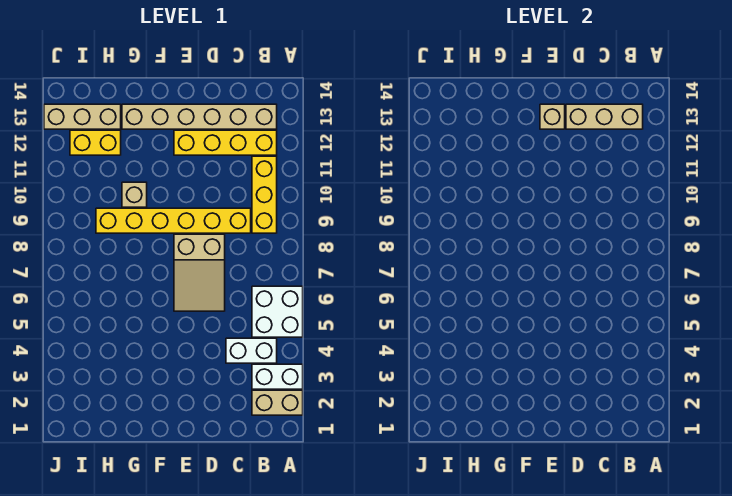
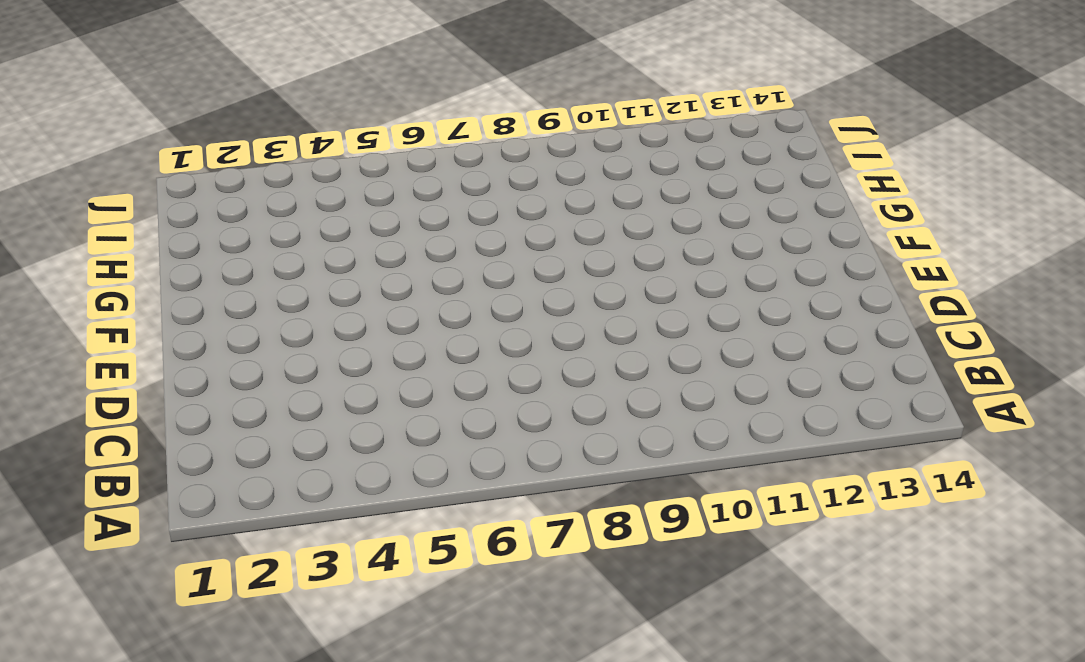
none -> tan 1x2 brick [252,390,303,415]
none -> white 1x2 brick [252,364,303,389]
none -> white 2x2 brick [252,286,303,337]

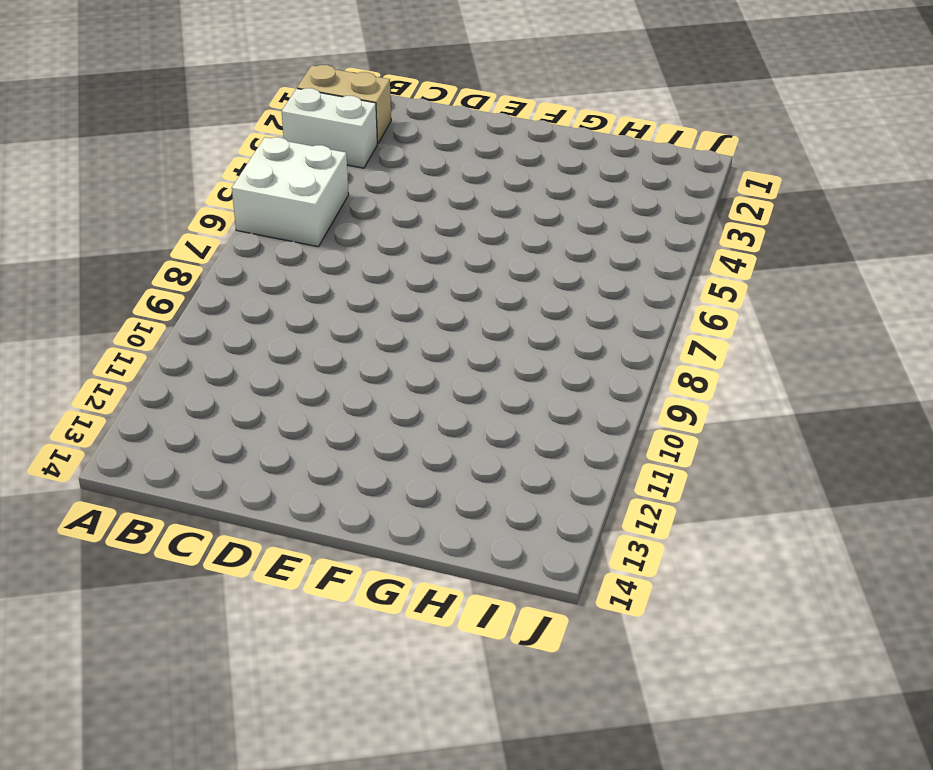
none -> white 1x2 brick [226,338,277,363]
none -> yellow 1x3 brick [252,156,277,233]
none -> yellow 1x4 brick [174,130,277,155]

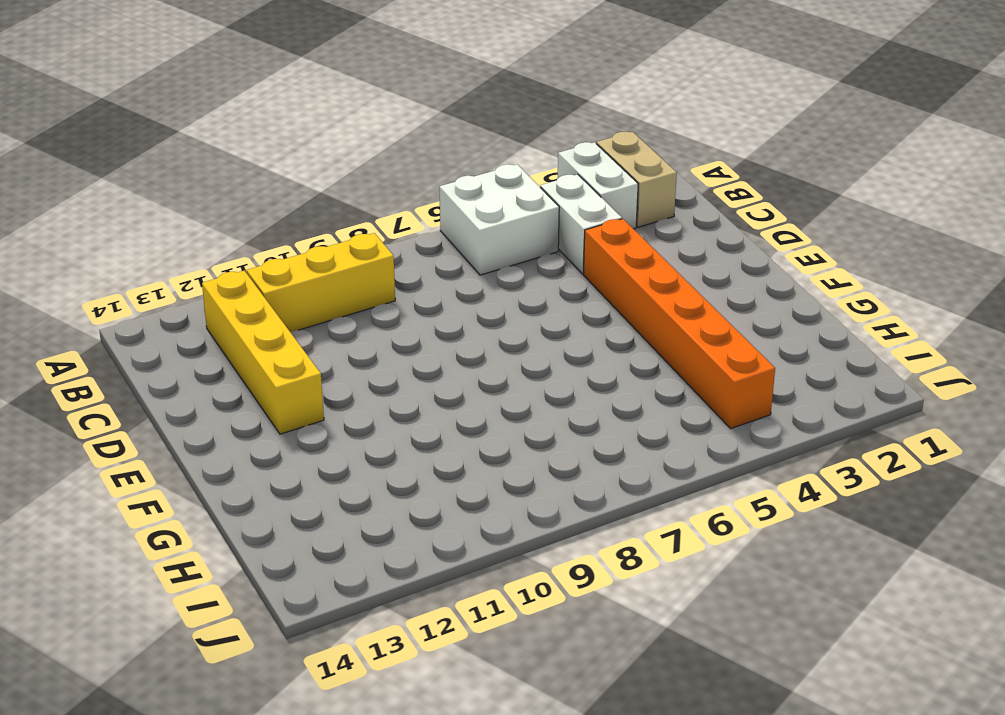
orange 1x6 brick [583,219,775,428] -> none
none -> tan 1x6 brick [122,104,277,129]
none -> yellow 1x6 brick [96,208,251,233]
none -> tan 2x3 slope [174,234,225,311]

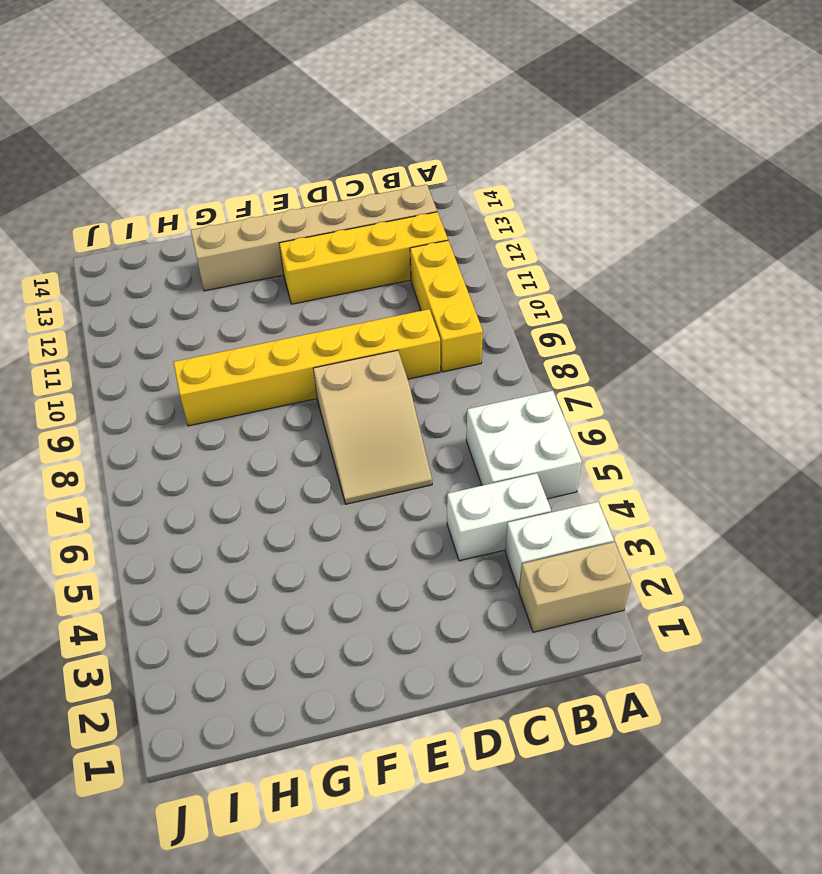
none -> tan 1x1 brick [122,182,147,207]
none -> yellow 1x2 brick [70,130,121,155]
none -> tan 1x3 brick [44,104,121,129]

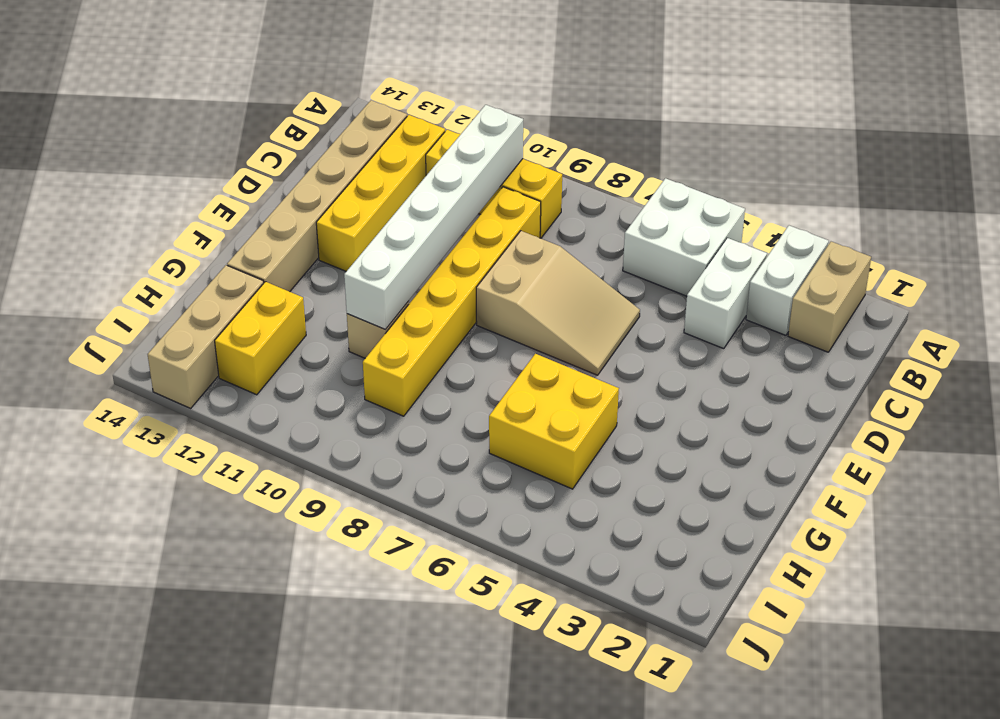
white 1x6 brick [344,105,523,329] -> none
yellow 2x2 brick [489,354,619,489] -> none
none -> tan 1x3 brick [566,104,643,129]
none -> tan 1x1 brick [540,104,565,129]

